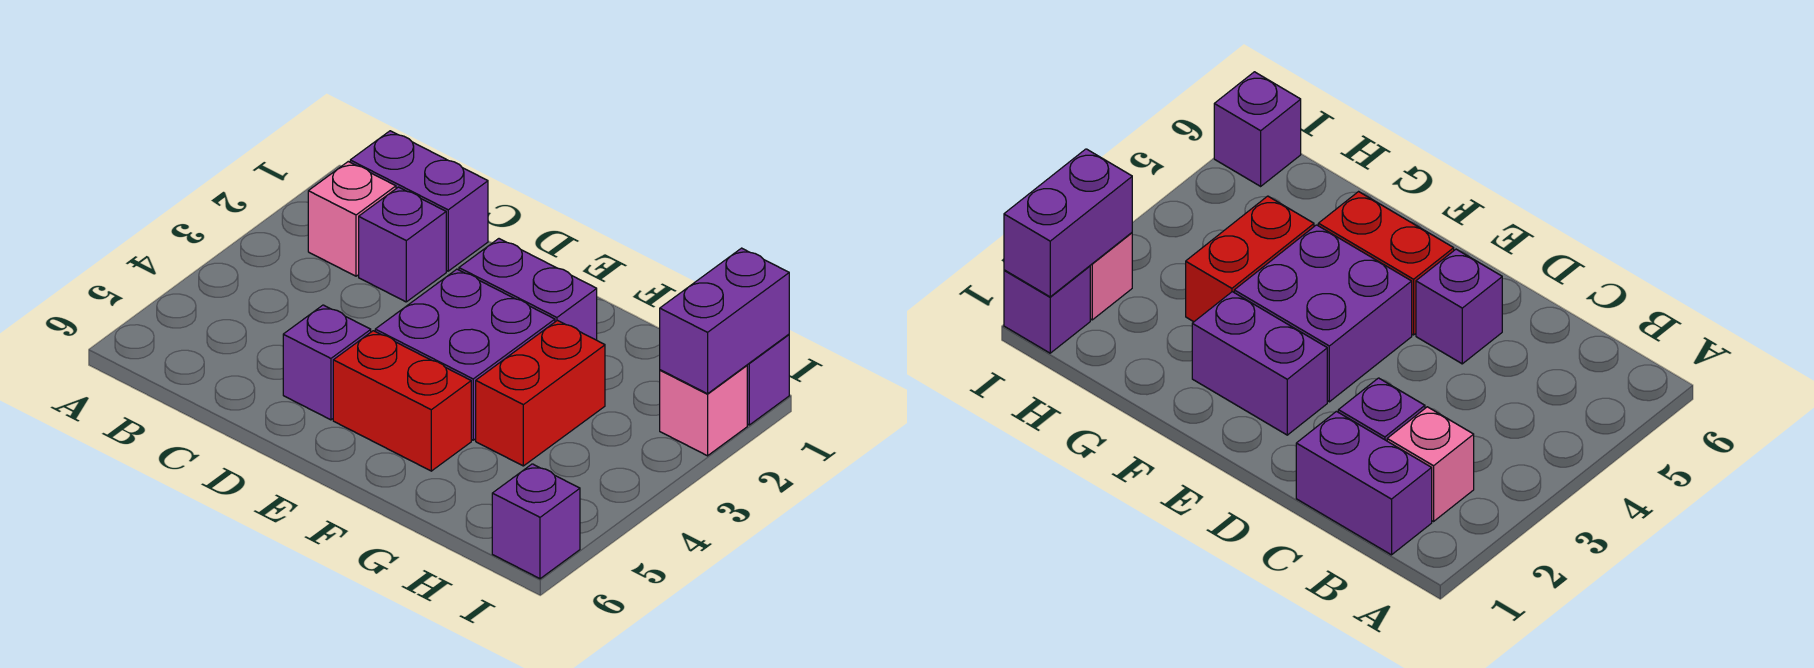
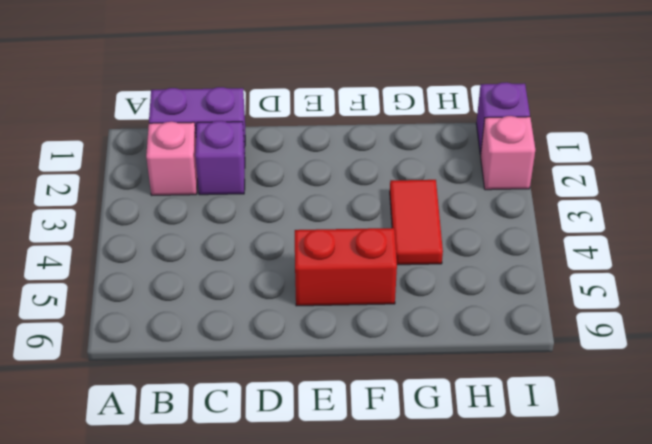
red 1x2 tile [390,180,443,265] -> red 1x2 brick [476,320,605,466]
none -> purple 1x1 brick [283,305,371,420]
none -> purple 1x2 brick [459,239,597,340]
none -> purple 2x2 brick [375,269,555,440]

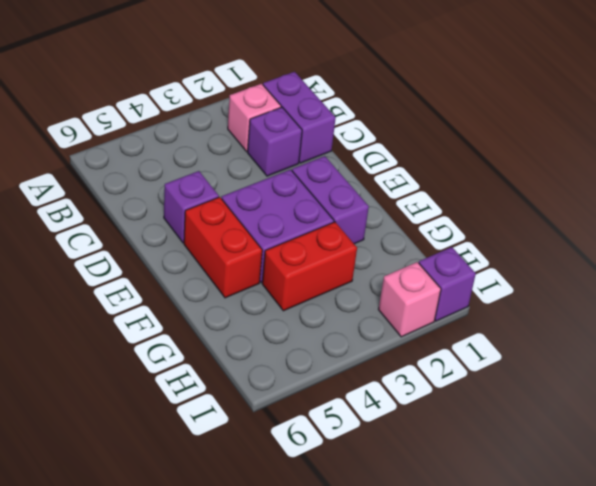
none -> purple 1x1 brick [492,464,580,579]
none -> purple 1x2 brick [659,248,789,394]

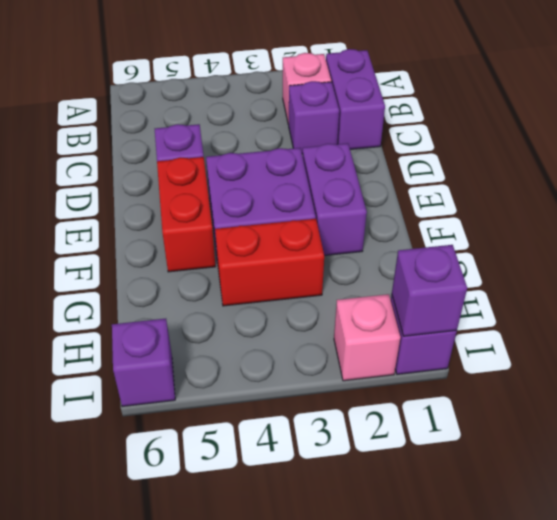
purple 1x1 brick [392,245,467,336] -> purple 1x2 brick [659,248,789,394]

